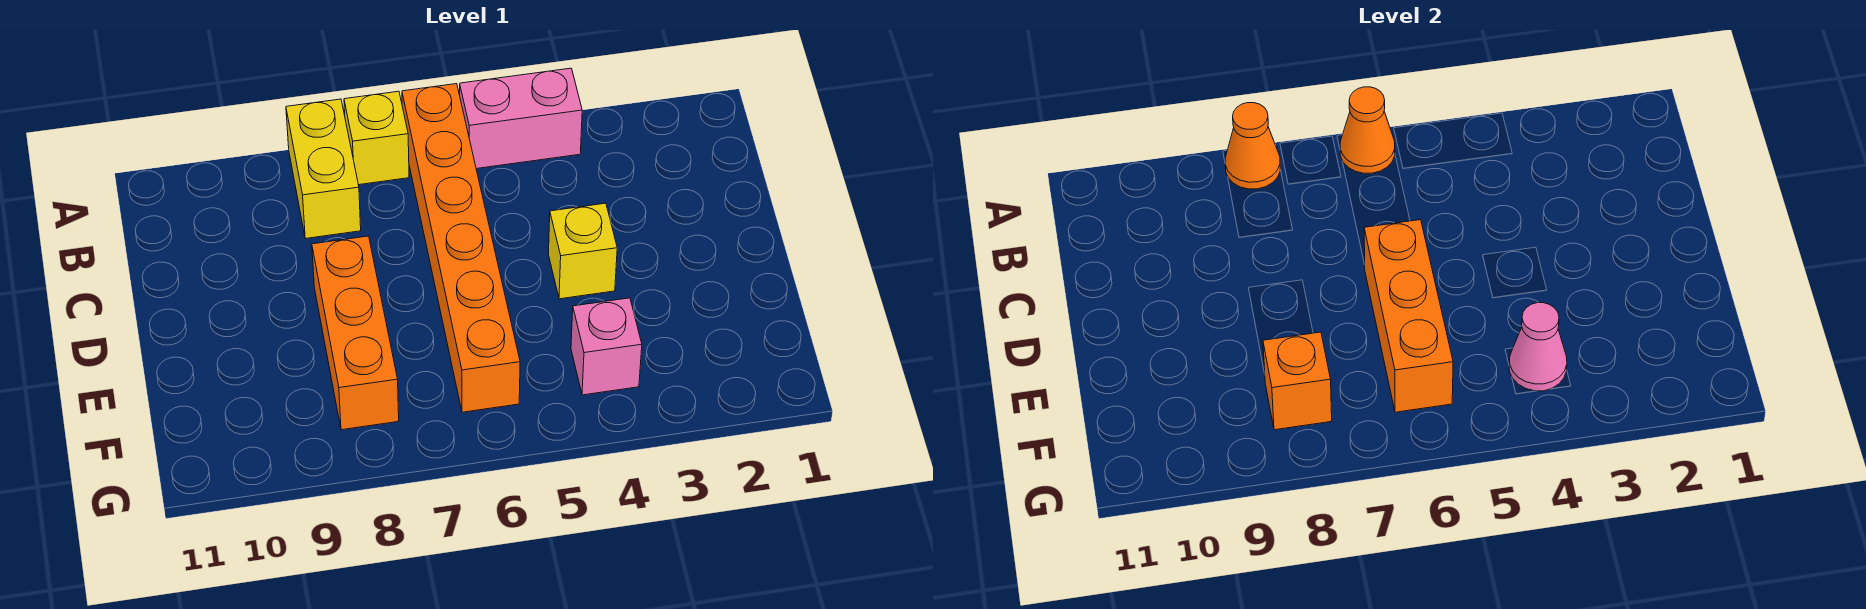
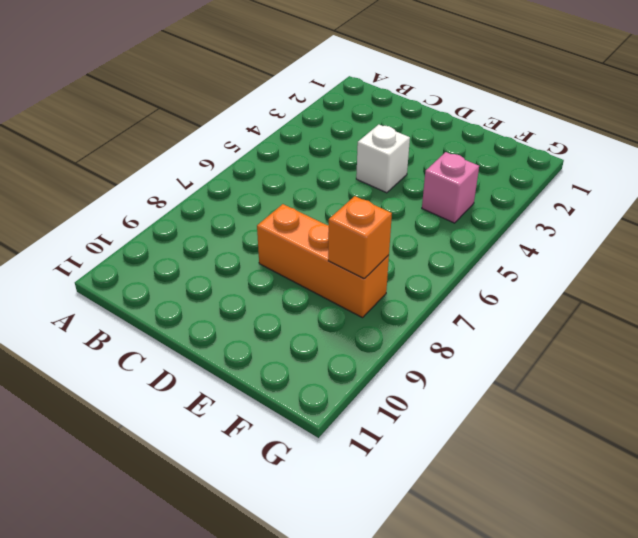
white 1x1 brick [356,125,410,193] -> yellow 1x1 brick [548,203,617,299]
none -> pink 1x2 brick [460,68,582,169]
none -> orange 1x6 brick [402,84,520,412]
none -> yellow 1x1 brick [344,91,409,185]

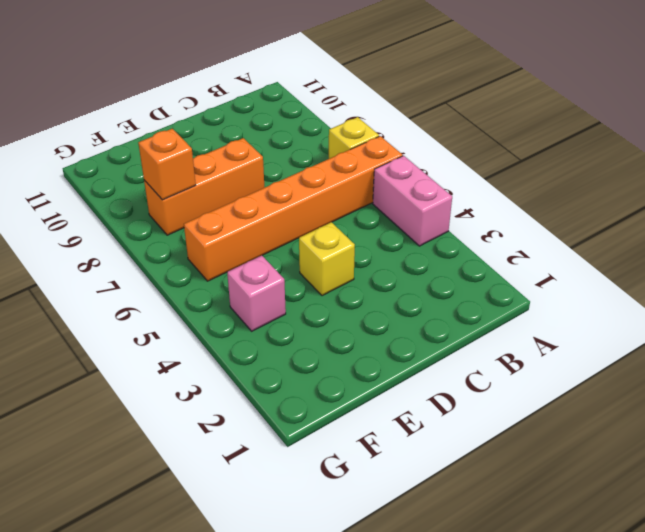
none -> yellow 1x2 brick [286,99,361,238]
none -> orange 1x1 cone [1340,87,1395,173]
none -> orange 1x1 cone [1225,103,1280,189]

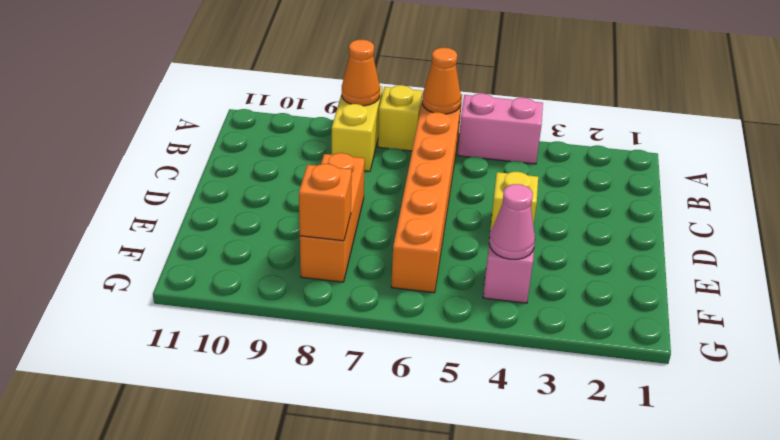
none -> orange 1x3 brick [1364,220,1453,412]

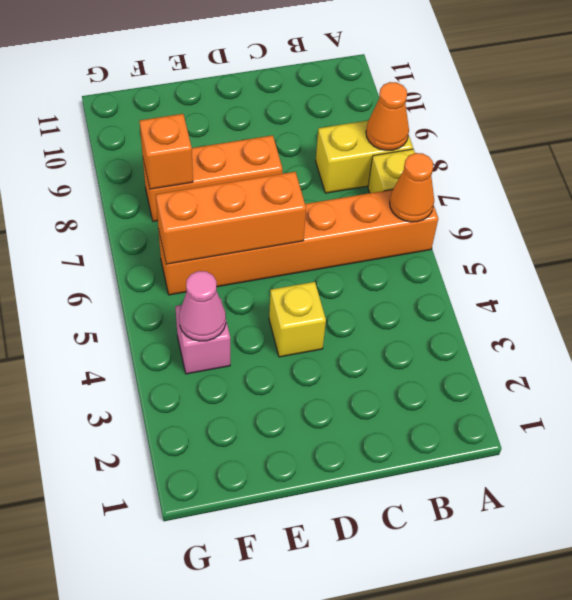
none -> pink 1x2 brick [460,68,582,169]

